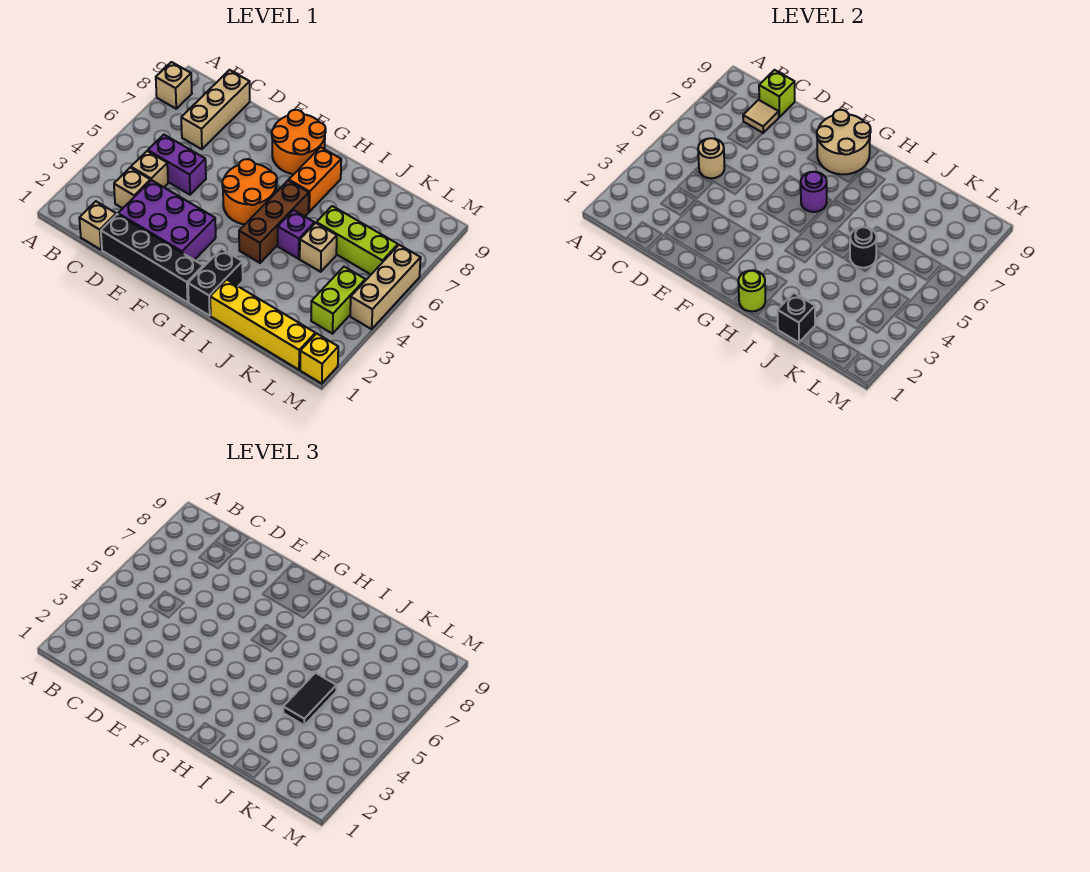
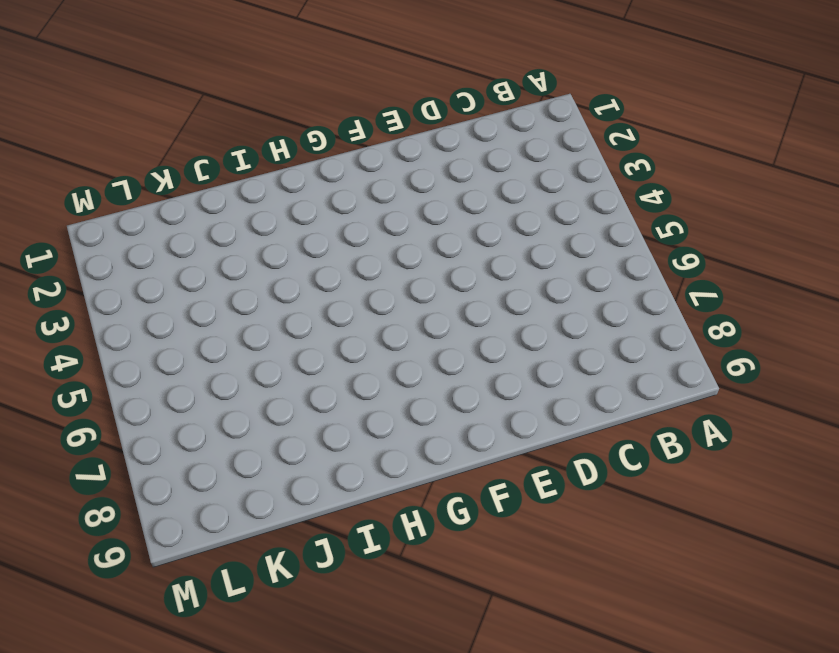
none -> tan 1x1 brick [156,62,192,109]
none -> tan 1x1 brick [79,201,116,250]
none -> tan 1x1 brick [114,168,150,208]

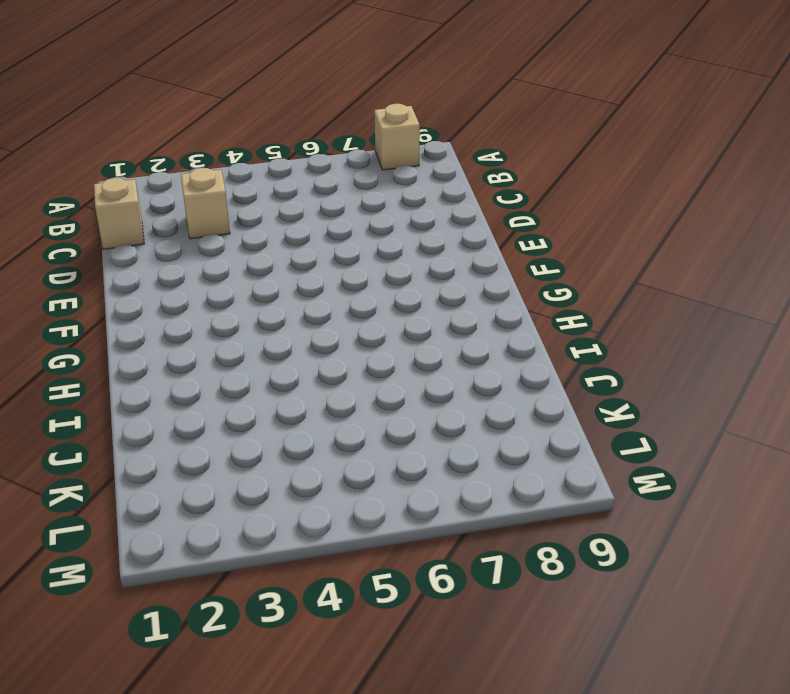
none -> tan 1x1 brick [131,151,168,187]
none -> purple 1x2 brick [148,135,206,195]
none -> tan 1x3 brick [181,70,250,149]

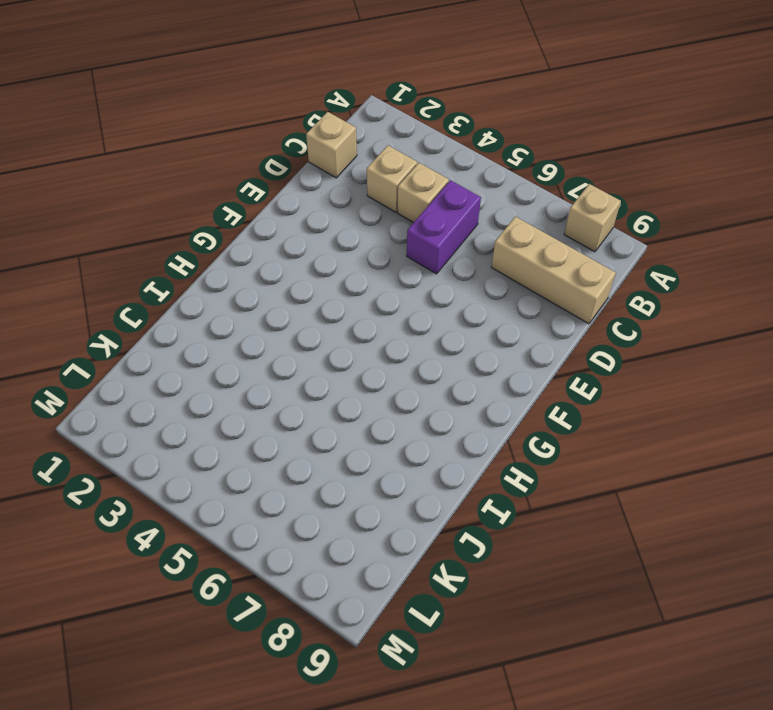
none -> black 1x4 brick [101,214,203,302]
none -> purple 2x3 brick [118,180,216,260]
none -> orange 2x2 round brick [222,159,277,224]

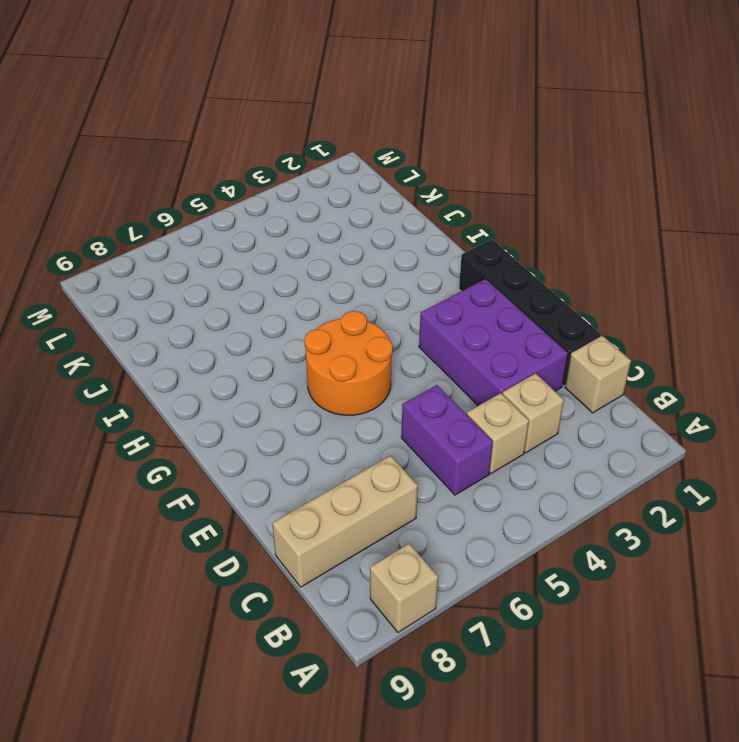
none -> orange 2x2 round brick [272,110,326,174]
none -> black 1x2 brick [188,249,243,316]
none -> brown 1x3 brick [239,180,309,263]

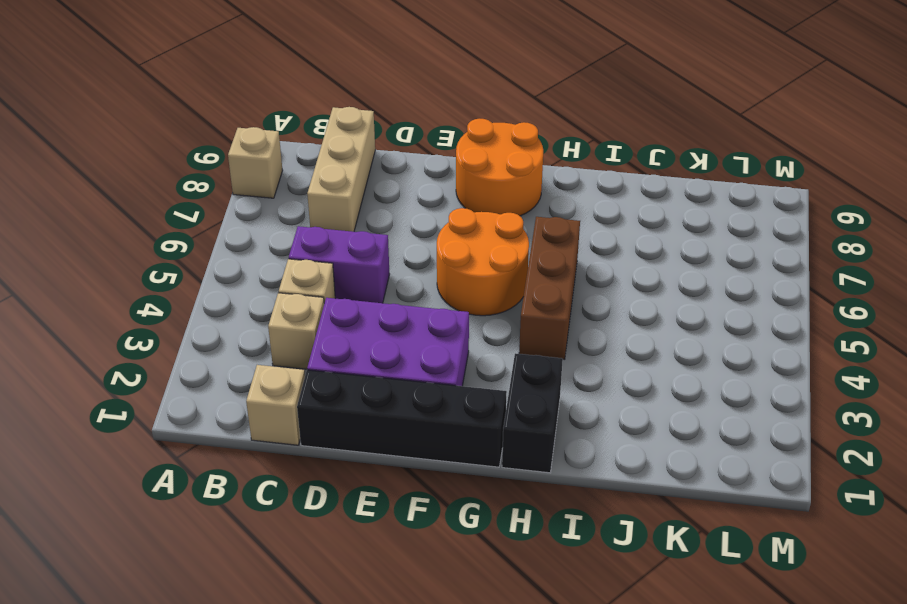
none -> orange 1x2 brick [289,147,341,212]
none -> yellow 1x4 brick [210,280,315,370]
none -> purple 1x1 brick [278,210,315,259]

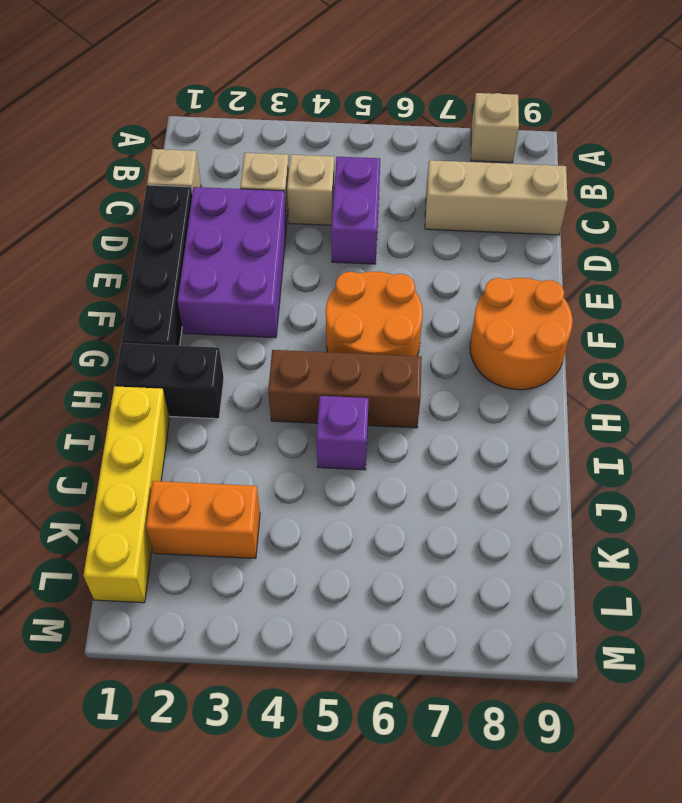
orange 1x2 brick [146,481,260,558] -> orange 1x2 brick moved to [289,147,341,212]
none -> tan 1x1 brick [300,223,337,272]
none -> lime 1x3 brick [316,206,398,274]
none -> lime 1x2 brick [311,267,365,334]

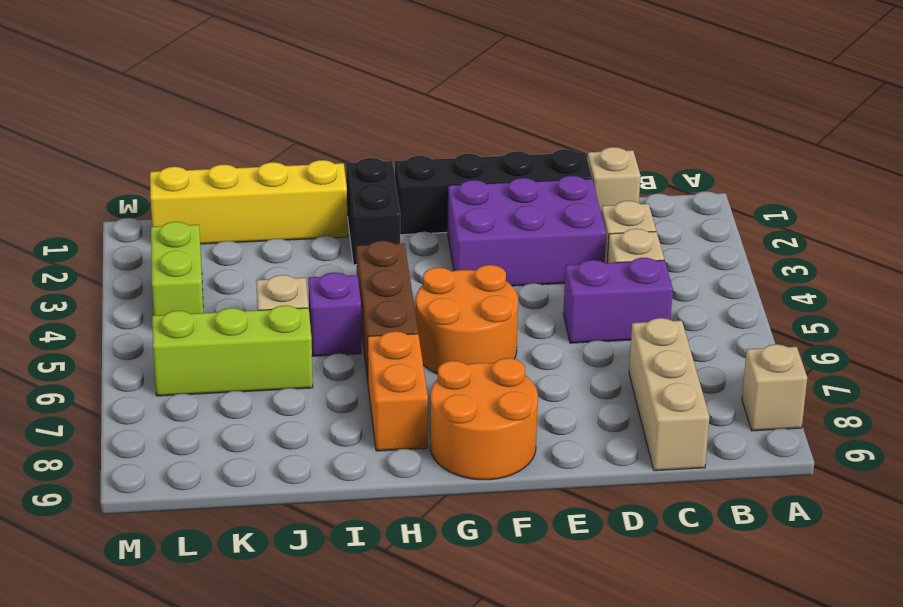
none -> yellow 1x1 brick [300,334,338,383]
none -> tan 1x3 brick [350,245,421,329]
none -> tan 1x1 round brick [698,138,725,178]

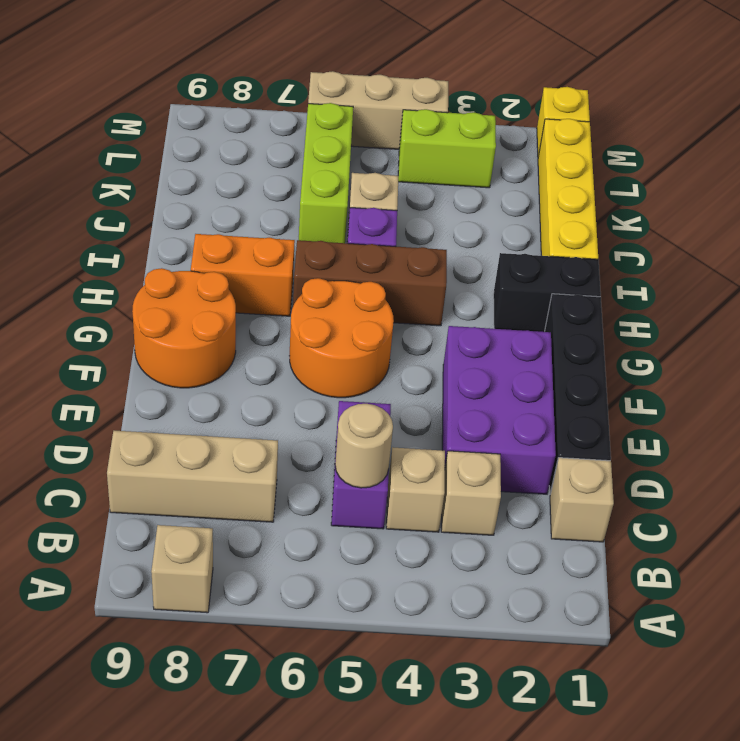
none -> tan 1x1 tile [743,100,779,133]
none -> lime 1x1 brick [759,70,795,117]
none -> tan 2x2 round brick [817,110,871,174]

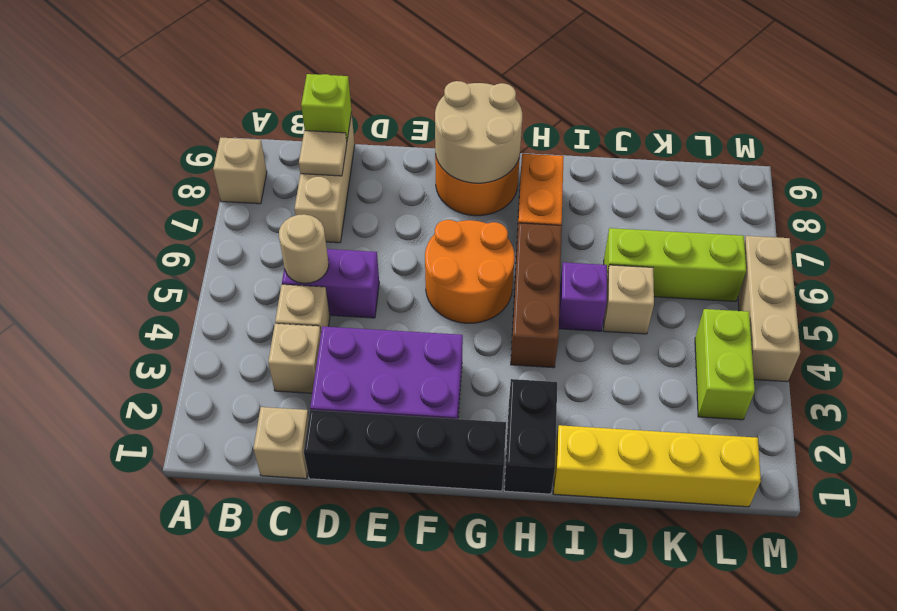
none -> yellow 1x1 brick [300,334,338,383]
none -> purple 1x1 round brick [801,172,827,212]
none -> lime 1x1 round brick [738,270,765,311]

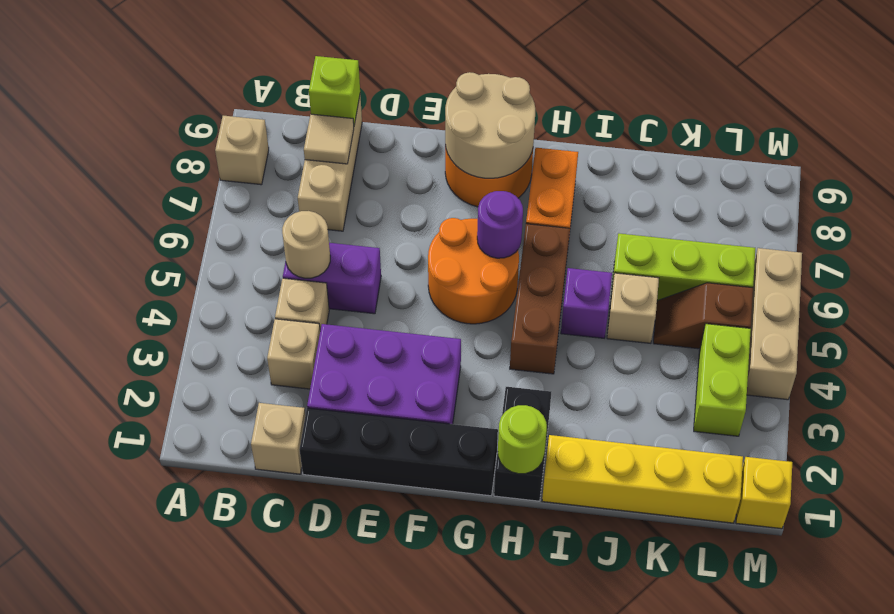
brown 1x2 slope [653,283,753,349] -> none
none -> black 1x1 brick [778,293,815,342]
none -> black 1x1 round brick [850,227,877,268]
none -> black 1x2 tile [283,673,336,725]

